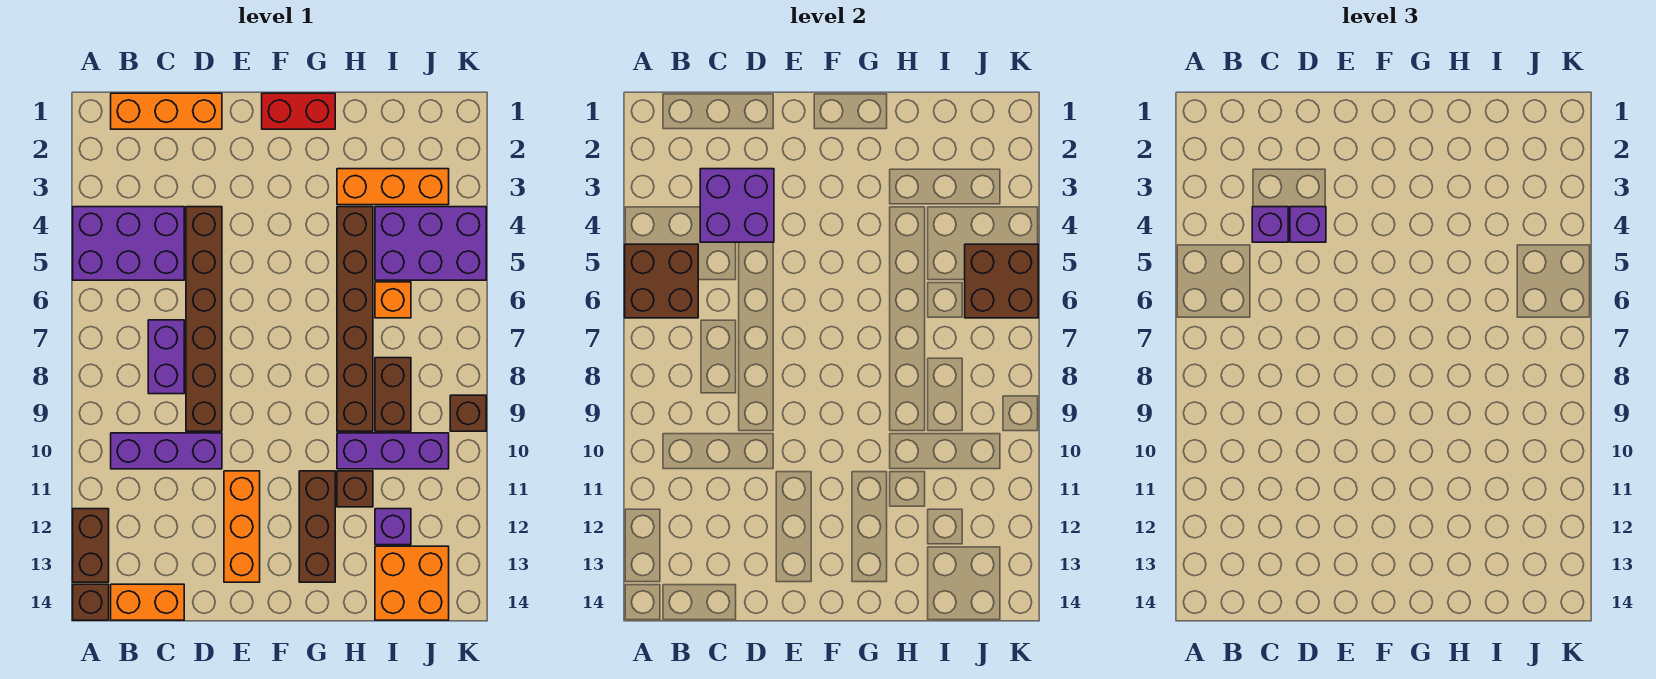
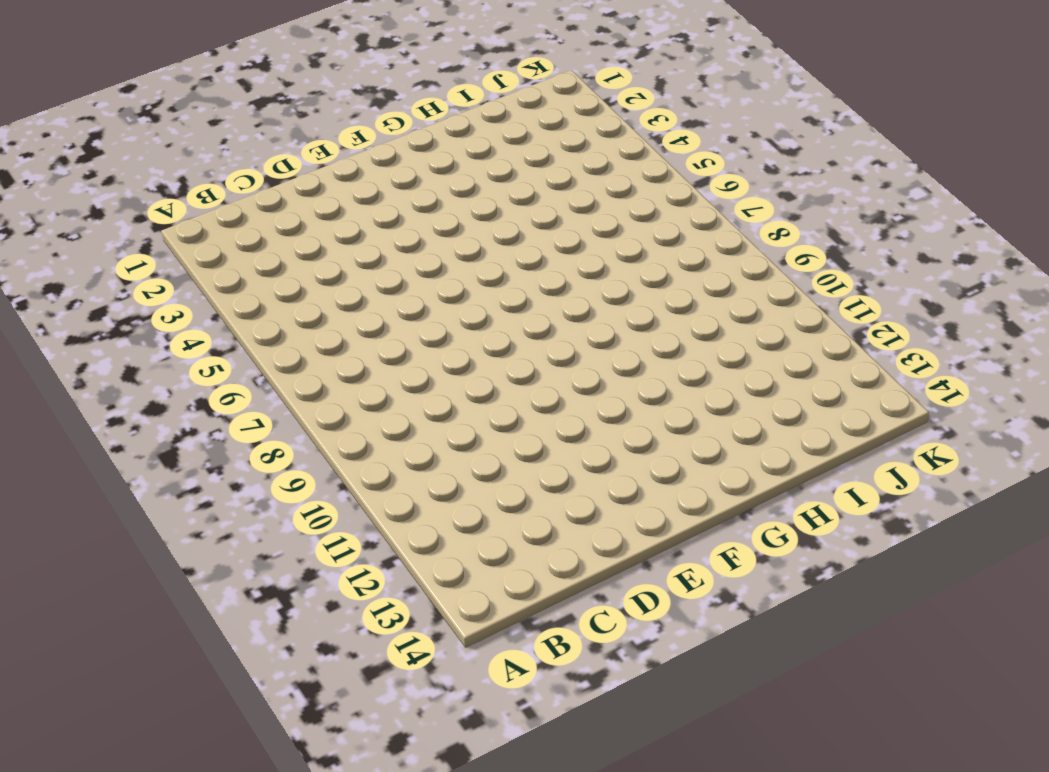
none -> purple 2x3 brick [73,207,184,280]
none -> brown 1x2 brick [73,509,109,582]
none -> brown 1x1 brick [73,584,109,620]

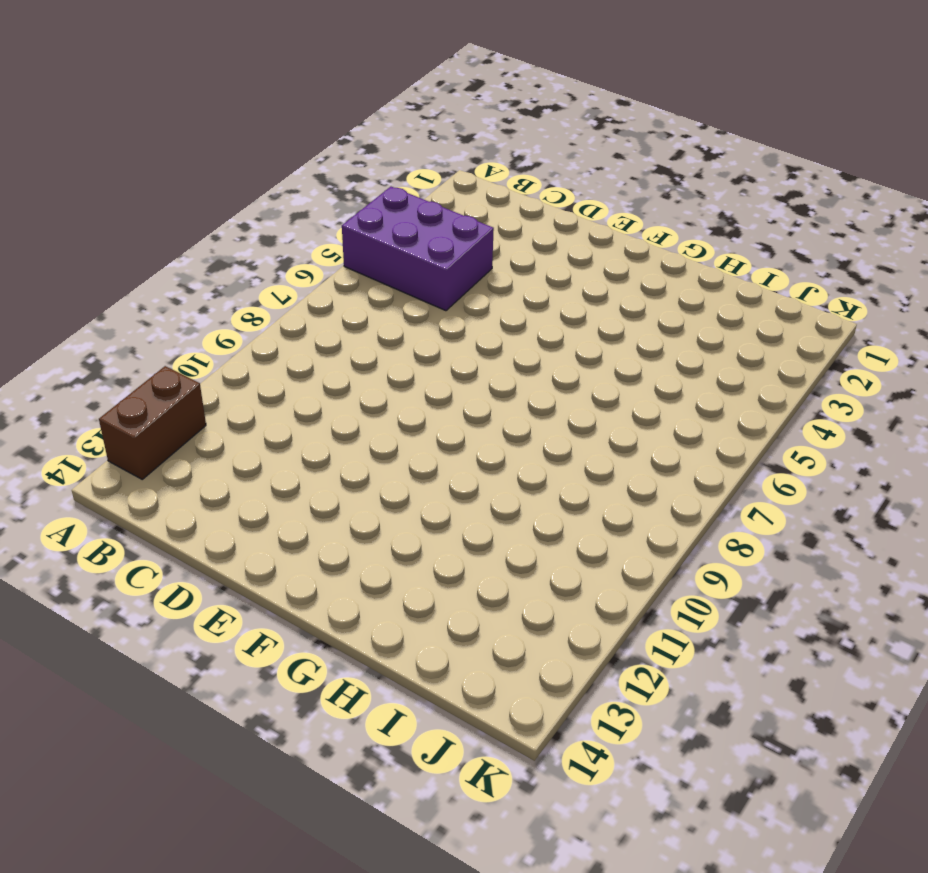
none -> brown 1x1 brick [73,584,109,620]
none -> orange 1x3 brick [111,93,222,129]
none -> purple 1x3 brick [111,433,222,469]

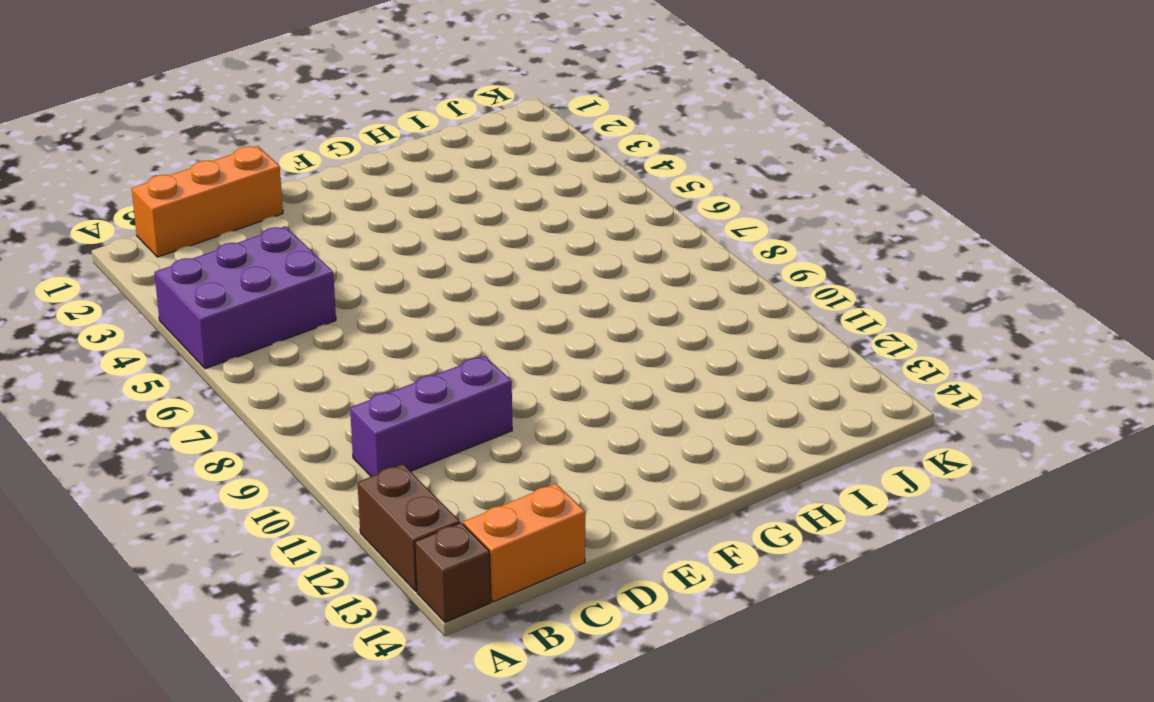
none -> purple 1x2 brick [148,320,184,394]
none -> brown 1x6 brick [186,207,222,431]
none -> orange 1x3 brick [224,471,260,582]

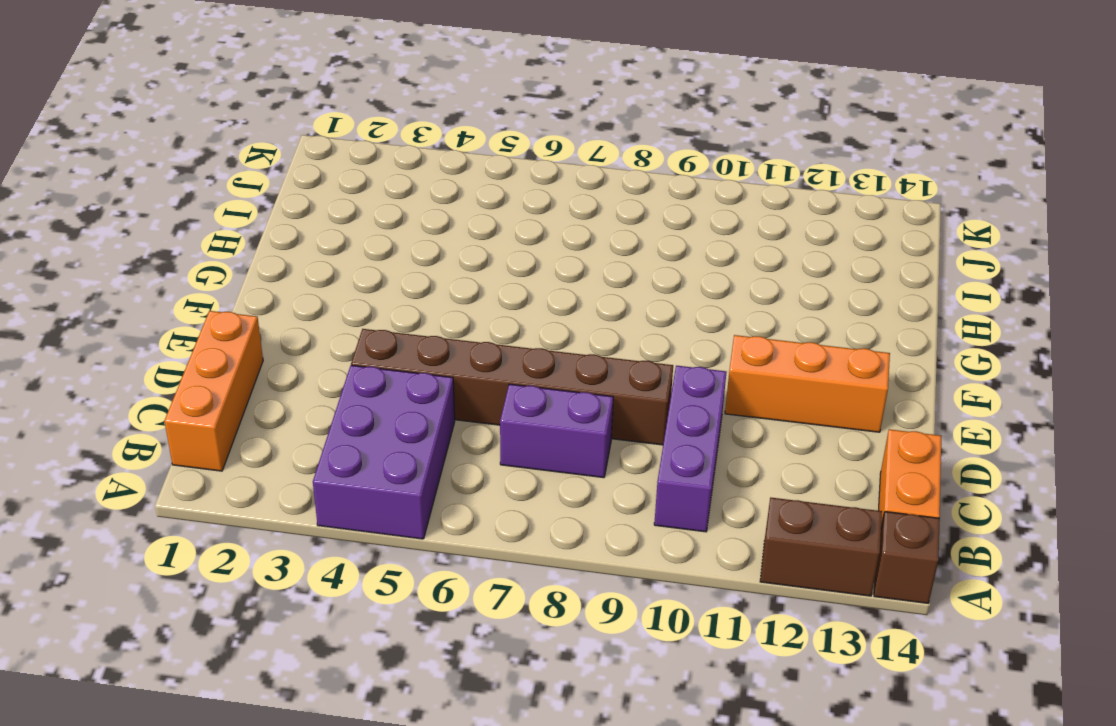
none -> red 1x2 brick [262,93,335,129]
none -> brown 1x3 brick [299,471,335,582]
none -> orange 1x3 brick [337,169,449,205]

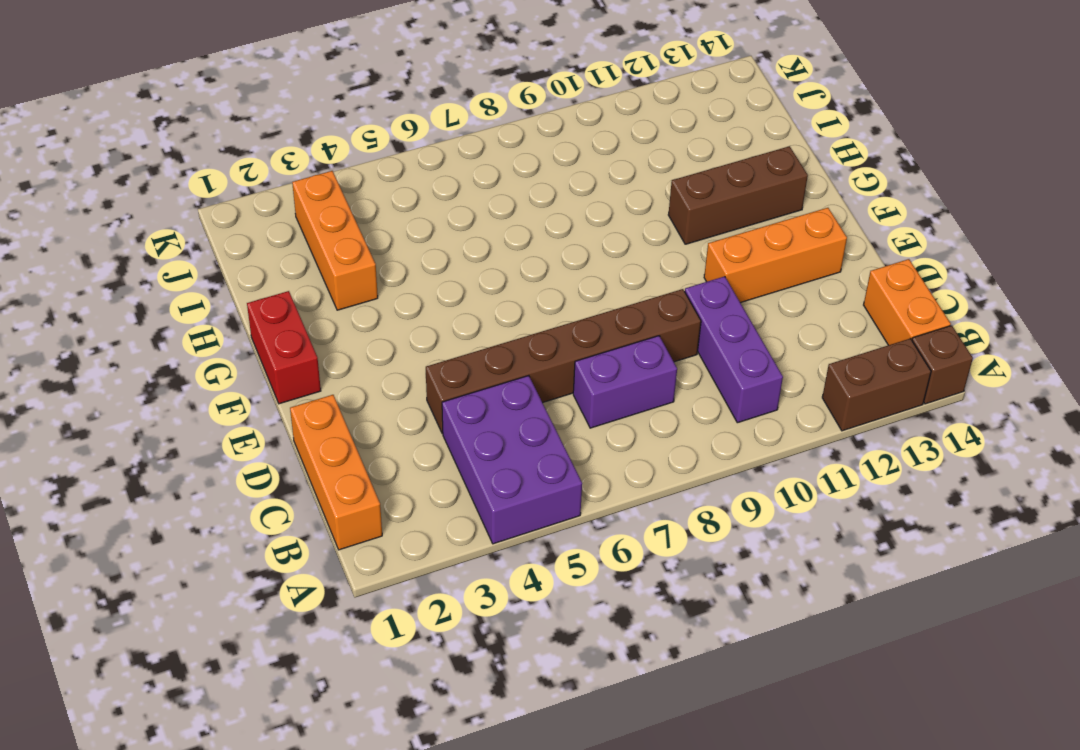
none -> brown 1x6 brick [337,207,373,431]
none -> purple 1x3 brick [337,433,449,469]
none -> brown 1x1 brick [337,471,373,507]

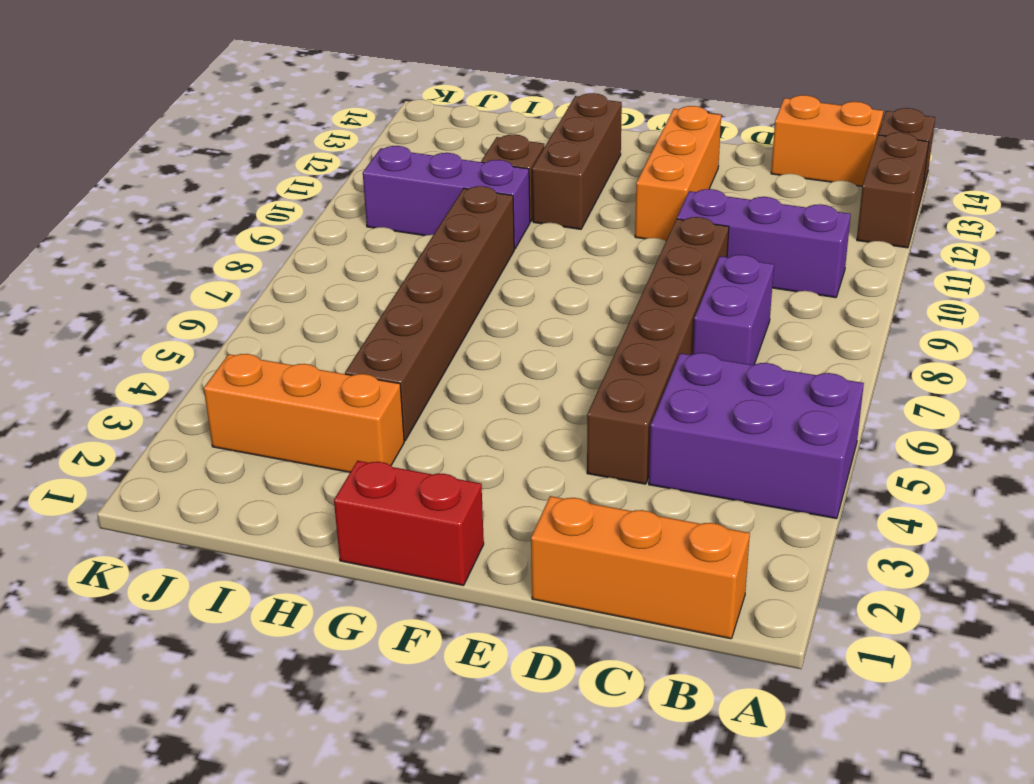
none -> purple 2x3 brick [375,207,486,280]
none -> orange 1x1 brick [375,282,411,318]
none -> brown 1x2 brick [375,358,411,431]

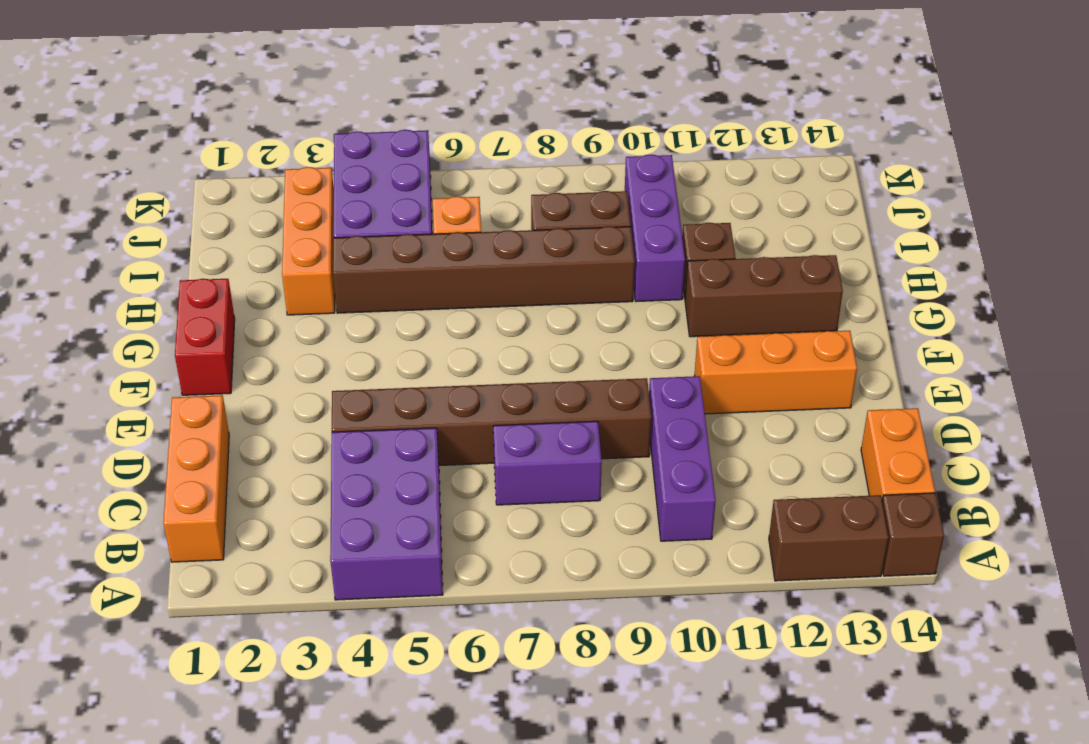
none -> purple 1x1 brick [375,509,411,545]
none -> orange 2x2 brick [375,546,449,620]
none -> brown 1x1 brick [450,395,486,431]

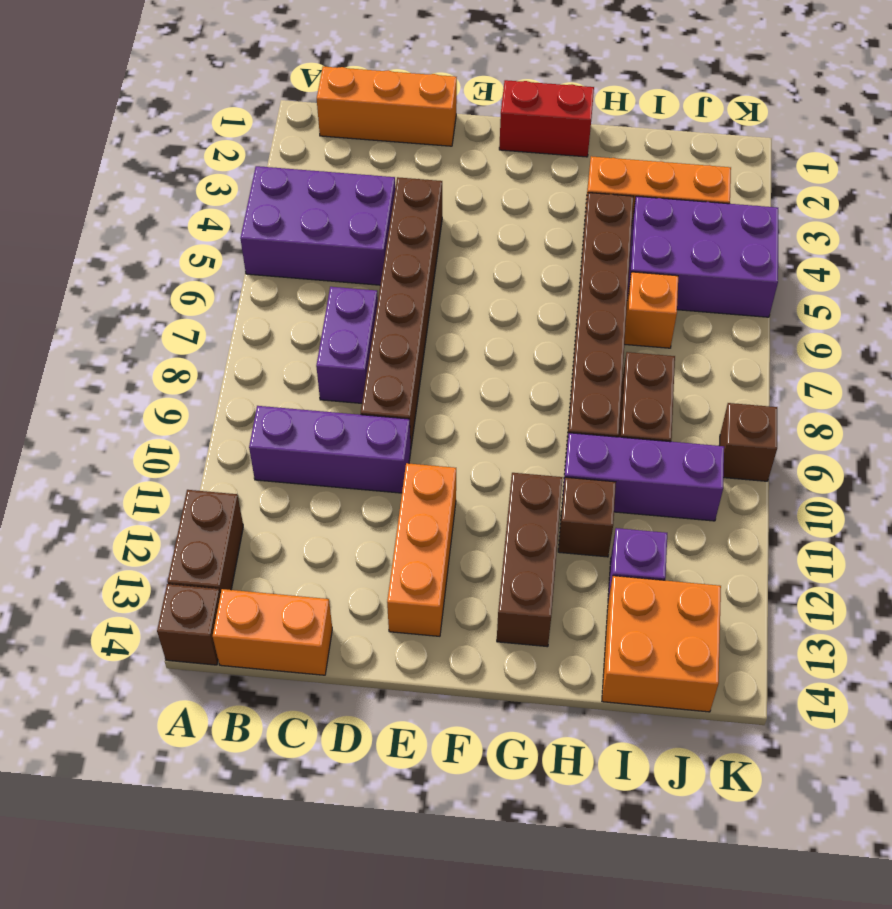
none -> brown 2x2 brick [625,244,698,318]
none -> purple 2x2 brick [700,169,774,242]
none -> brown 2x2 brick [965,244,1038,318]

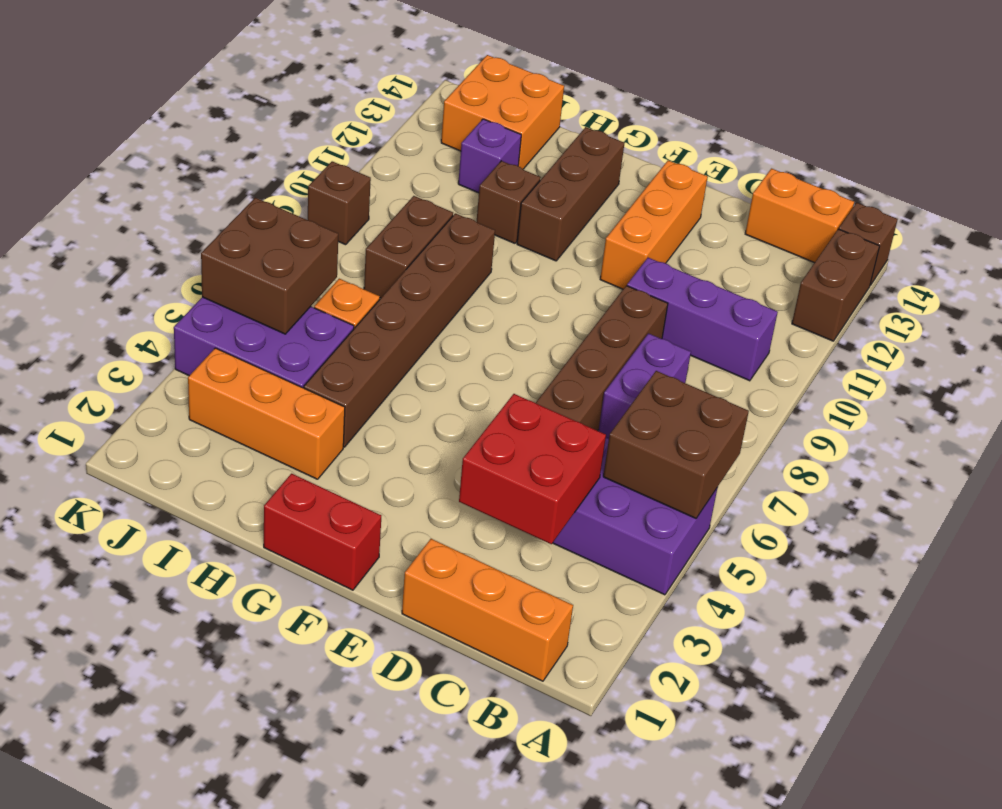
red 2x2 brick [459,394,606,544] -> purple 2x2 brick [700,169,774,242]
none -> purple 1x3 brick [337,433,449,469]
none -> purple 1x1 brick [1252,207,1288,242]
none -> purple 1x1 brick [1290,207,1326,242]

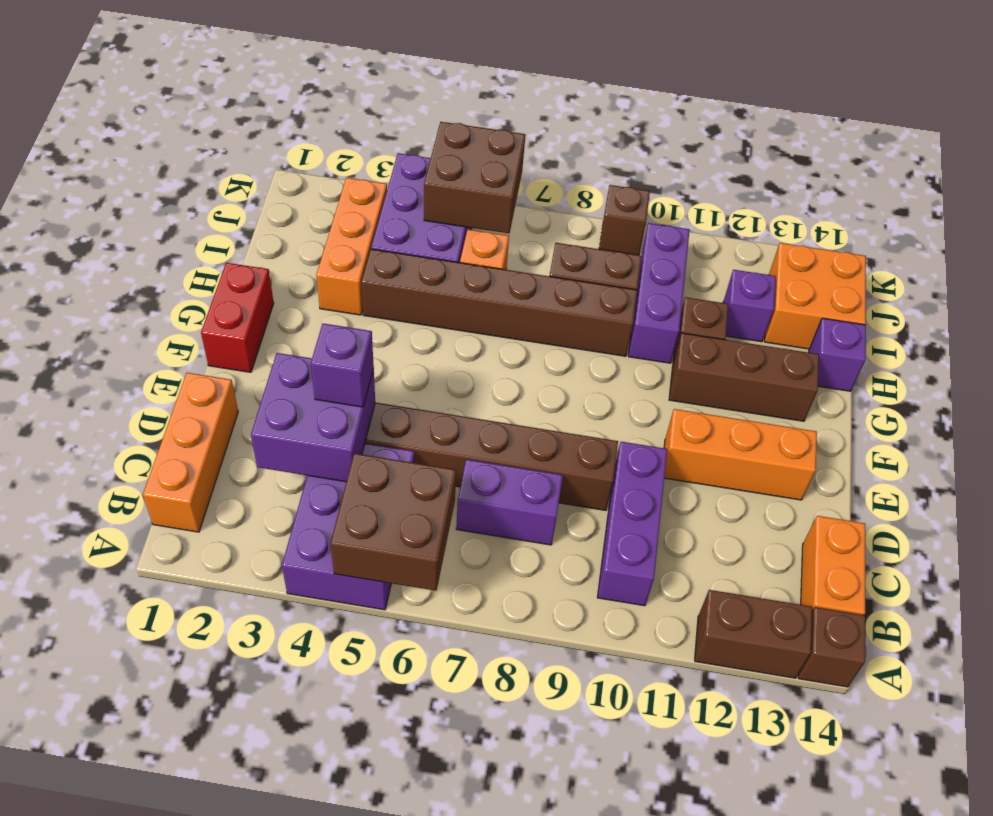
purple 1x1 brick [809,318,866,391] -> purple 1x1 brick moved to [1252,207,1288,242]

